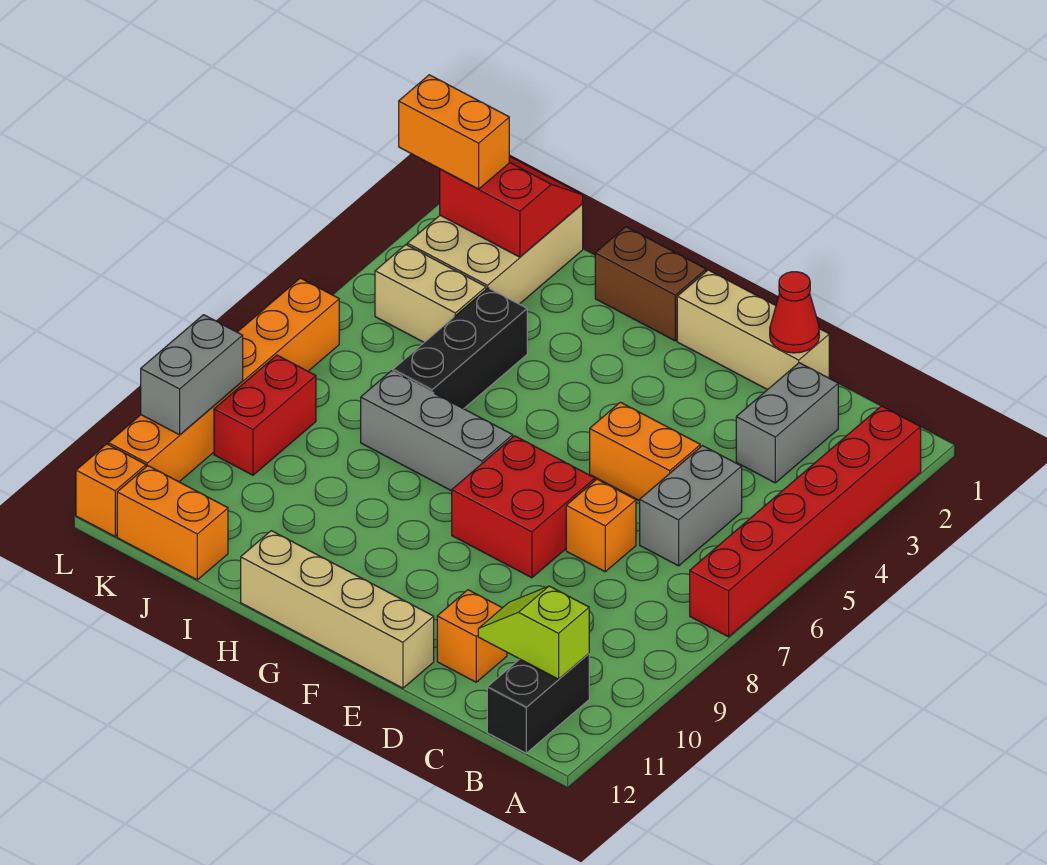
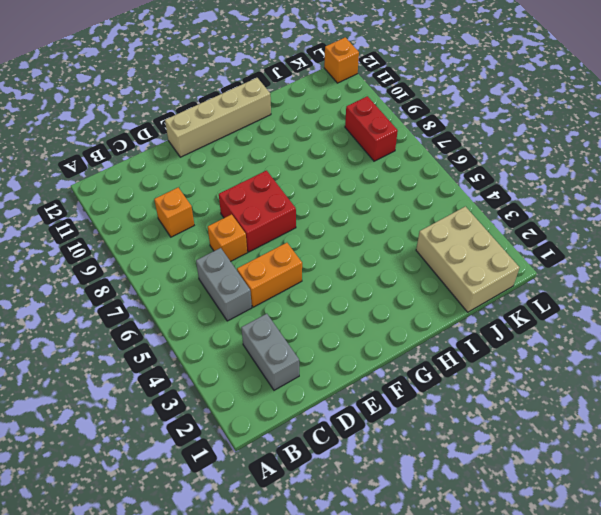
orange 1x1 brick [154,188,194,237] -> orange 1x1 brick moved to [437,590,507,682]
none -> red 1x6 brick [690,406,921,637]
none -> black 1x2 brick [487,654,589,753]
none -> tan 1x3 brick [677,270,829,390]

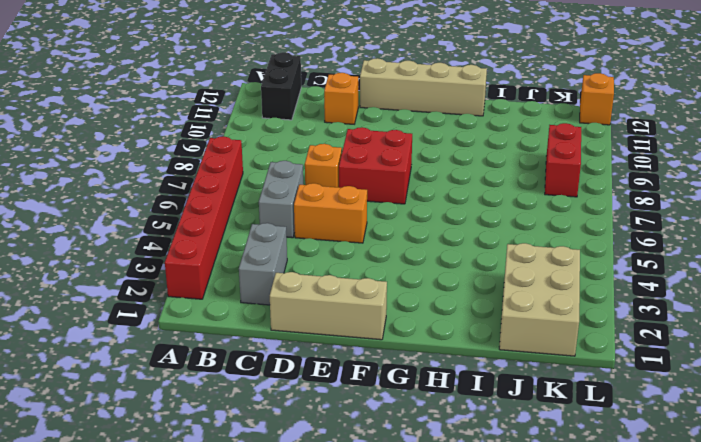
none -> brown 1x2 brick [595,227,706,341]
none -> grey 1x3 brick [361,371,513,491]
none -> black 1x3 brick [393,288,527,409]

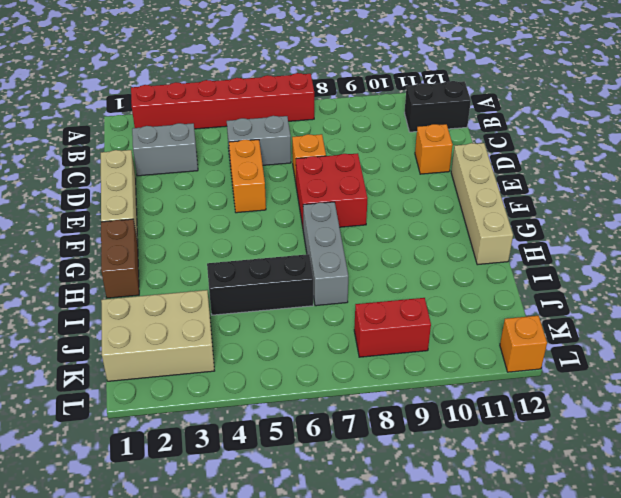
none -> tan 1x2 brick [375,245,486,342]
none -> orange 1x2 brick [117,466,228,580]
none -> orange 1x6 brick [108,278,339,482]

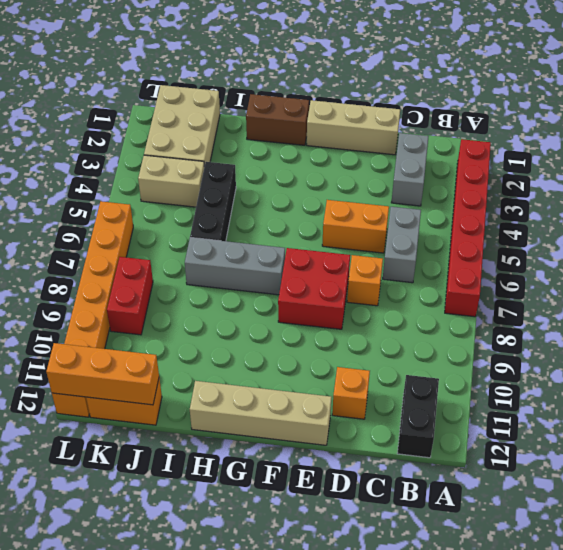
orange 1x3 brick [46,343,159,405] -> none
none -> lime 1x2 slope [478,586,589,679]
none -> red 1x1 cone [770,272,819,353]
none -> red 2x2 slope [440,156,583,257]

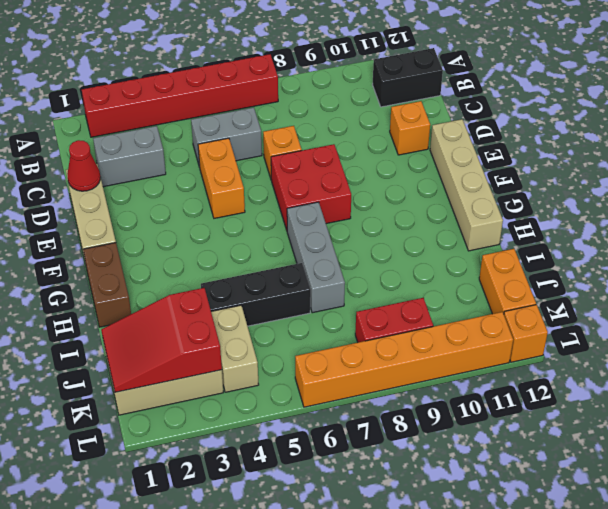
red 2x3 slope [101,288,222,392] -> red 2x2 slope [440,156,583,257]
none -> lime 1x2 slope [478,586,589,679]
none -> grey 1x2 brick [141,315,243,435]
none -> orange 1x2 brick [399,75,509,189]

